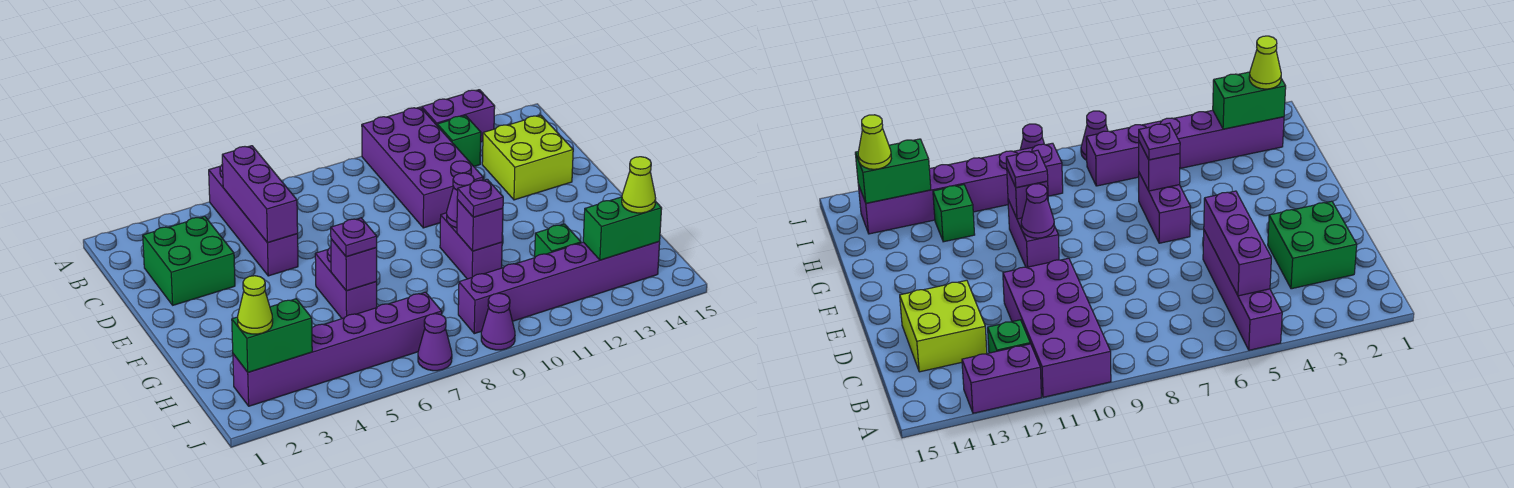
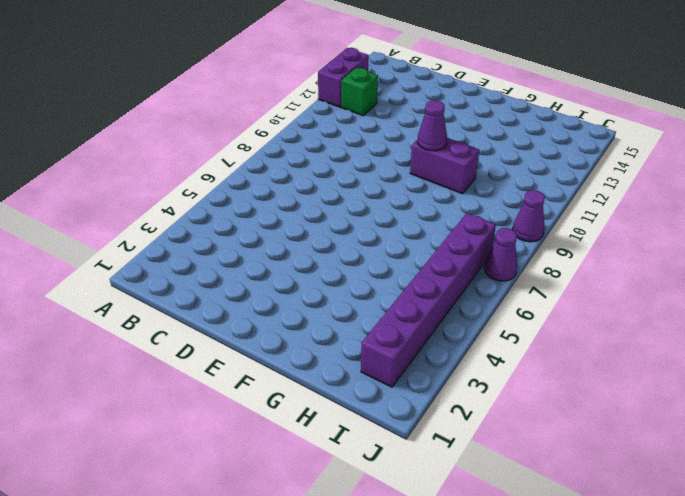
none -> purple 1x4 brick [209,164,298,276]
none -> purple 2x4 brick [362,107,483,228]
none -> green 2x2 brick [143,216,235,305]

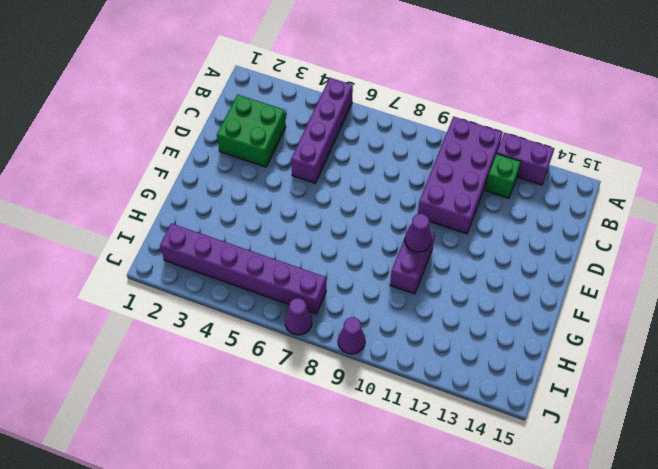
none -> lime 2x2 brick [482,115,573,200]
none -> purple 1x2 brick [315,248,377,319]
none -> green 1x1 brick [535,224,581,257]

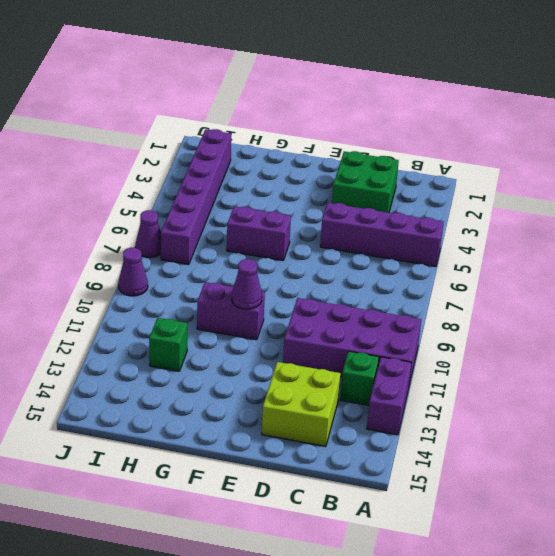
none -> purple 1x6 brick [458,242,660,334]
none -> purple 1x3 brick [222,146,298,243]
none -> purple 1x1 brick [331,239,377,291]

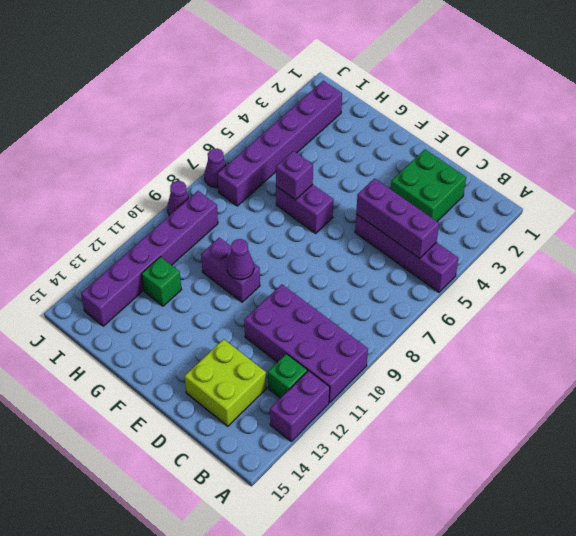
none -> purple 1x1 brick [457,200,503,251]
none -> green 1x2 brick [232,299,312,372]
none -> green 1x2 brick [583,197,662,260]

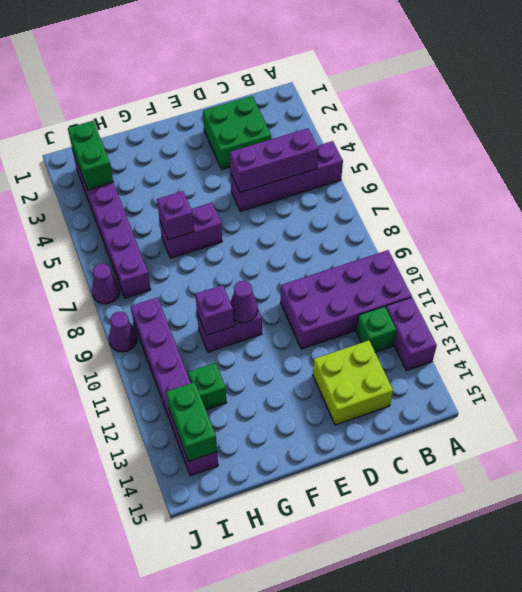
none -> purple 1x1 plate [331,218,377,257]
none -> purple 1x1 plate [457,179,503,217]
none -> lime 1x1 cone [238,276,273,334]

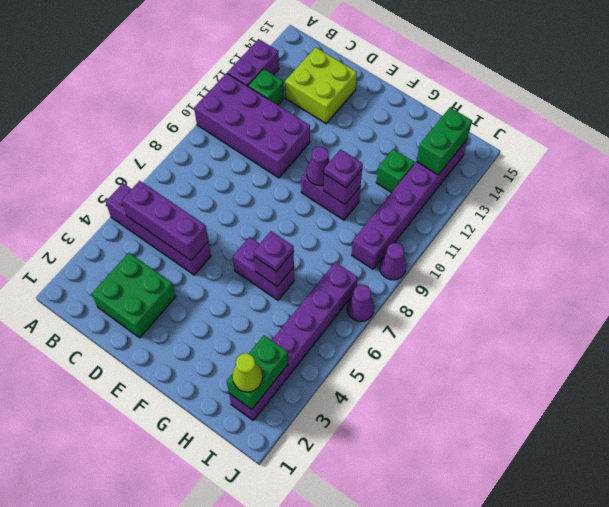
none -> lime 1x1 cone [622,157,656,213]

